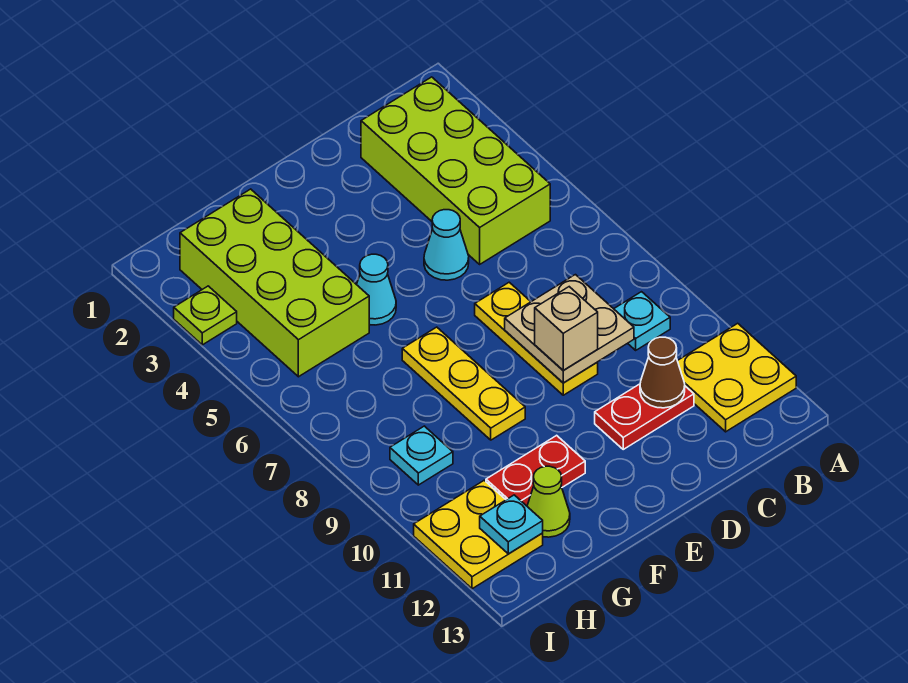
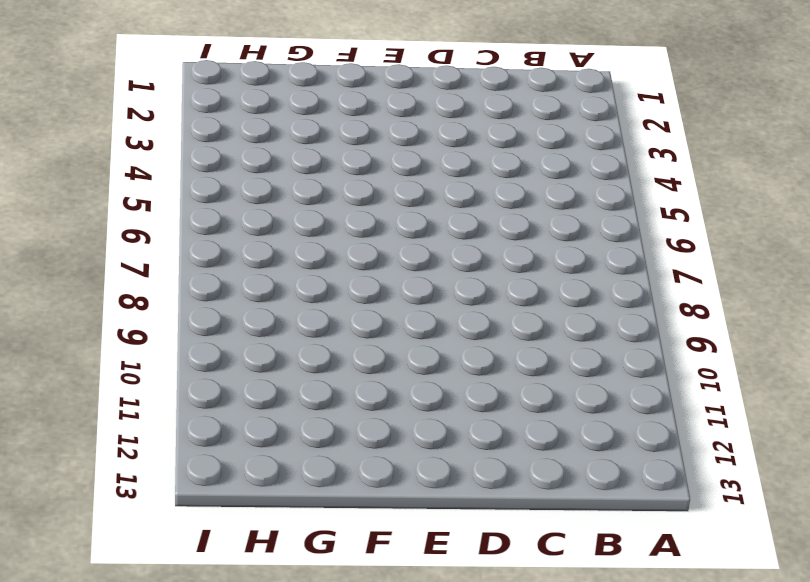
none -> yellow 2x2 plate [678,323,796,432]
none -> lime 2x4 brick [361,77,550,264]
none -> cyan 1x1 plate [614,292,670,350]

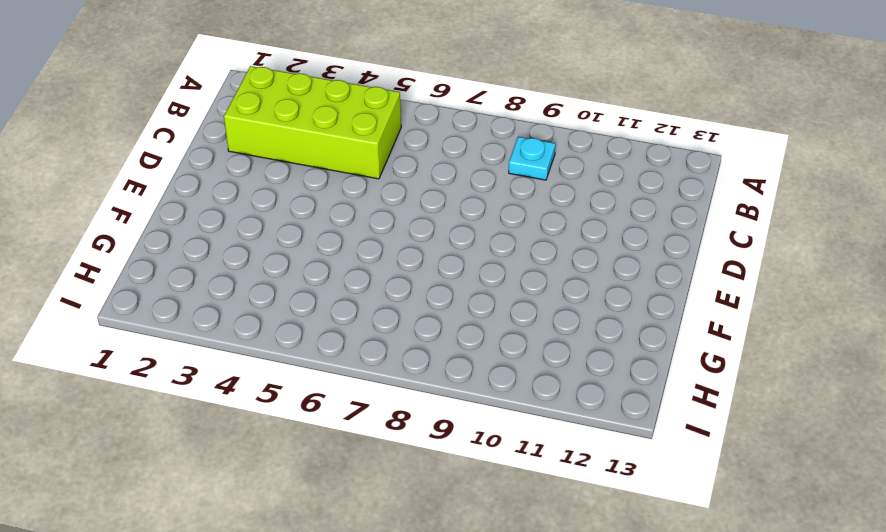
none -> yellow 2x2 plate [678,323,796,432]
none -> red 1x2 plate [595,384,694,449]
none -> cyan 1x1 cone [424,210,469,280]

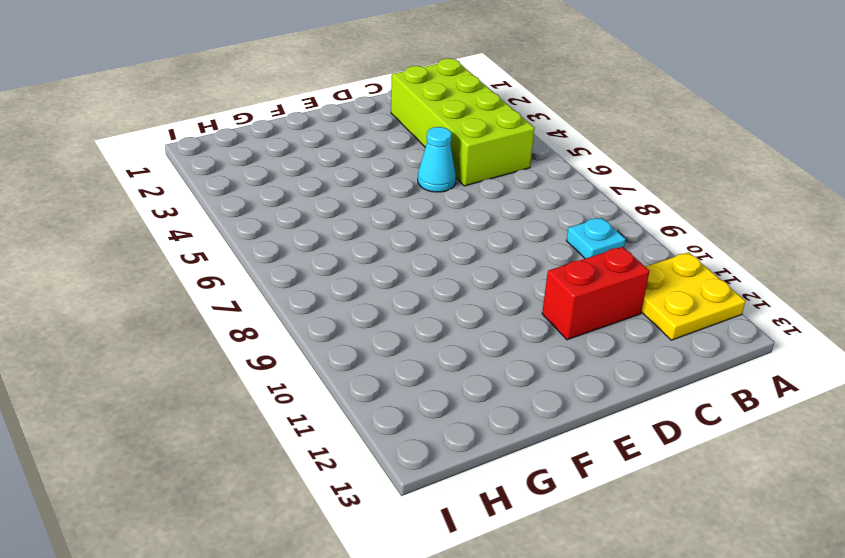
red 1x2 brick [542,247,649,340] -> red 1x2 plate [595,384,694,449]
none -> yellow 1x3 plate [475,282,598,395]
none -> cyan 1x1 cone [357,254,396,325]
none -> yellow 1x3 plate [402,327,525,440]

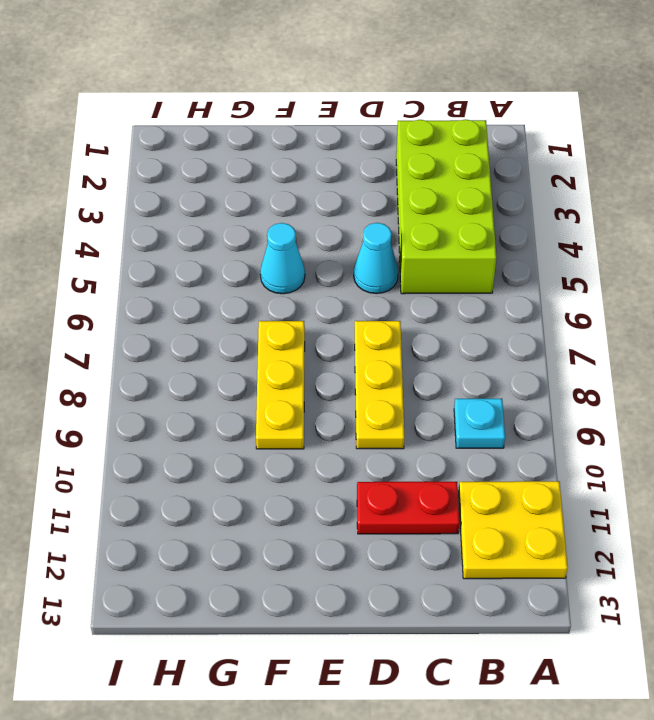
none -> red 1x2 plate [486,435,585,506]
none -> lime 2x4 brick [180,189,369,377]
none -> lime 1x1 cone [527,466,570,537]

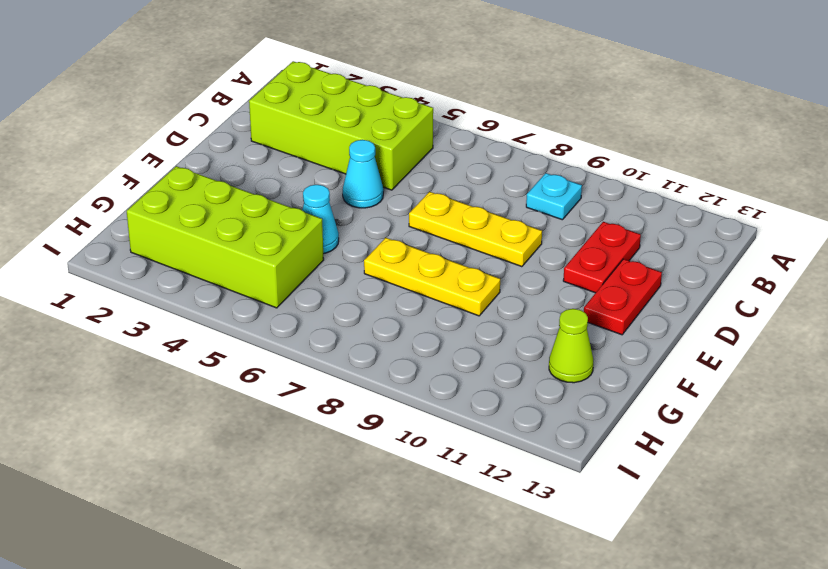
red 1x2 plate [584,259,662,335] -> red 1x2 plate moved to [486,435,585,506]
none -> yellow 2x2 plate [678,323,796,432]
none -> cyan 1x1 plate [390,426,453,485]
none -> yellow 2x2 plate [414,480,543,589]

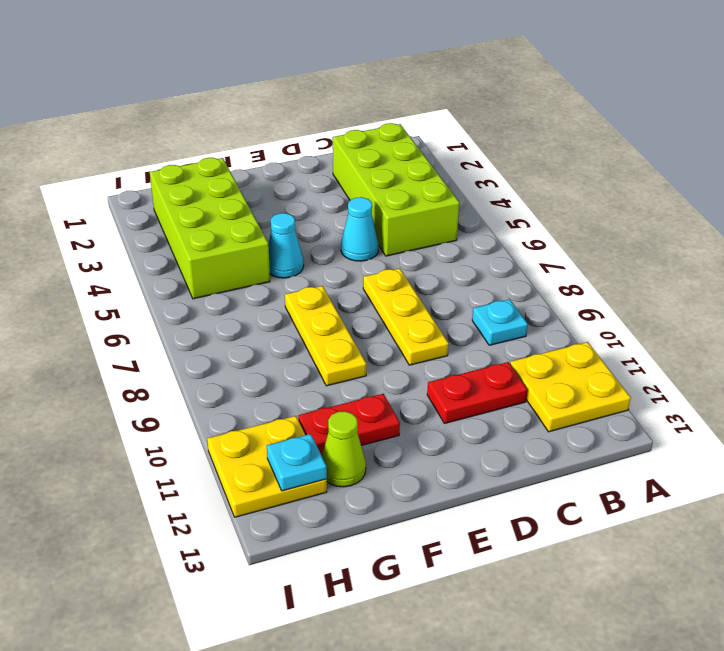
none -> cyan 1x1 plate [390,426,453,485]
none -> lime 1x1 plate [174,286,237,345]
none -> tan 2x2 plate [505,275,634,383]

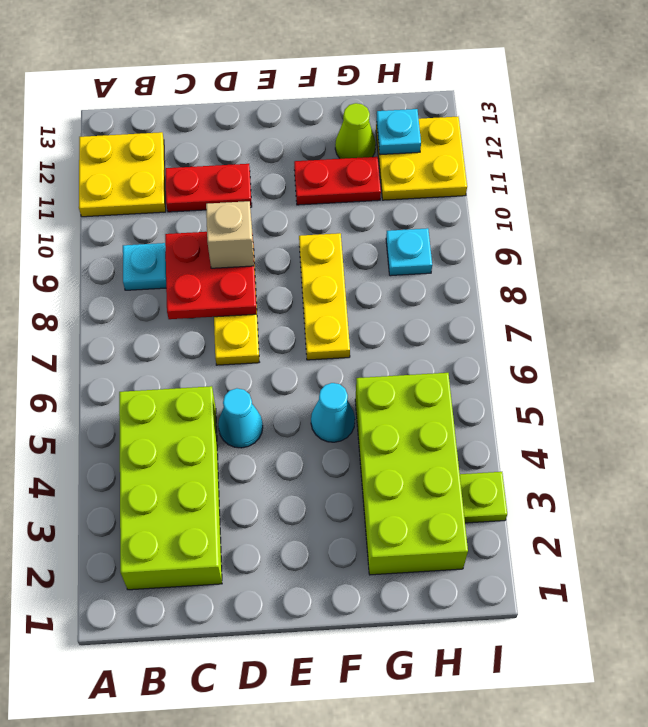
red 2x2 plate [165,232,257,319] -> tan 2x2 plate [505,275,634,383]
none -> brown 1x1 cone [640,337,685,408]

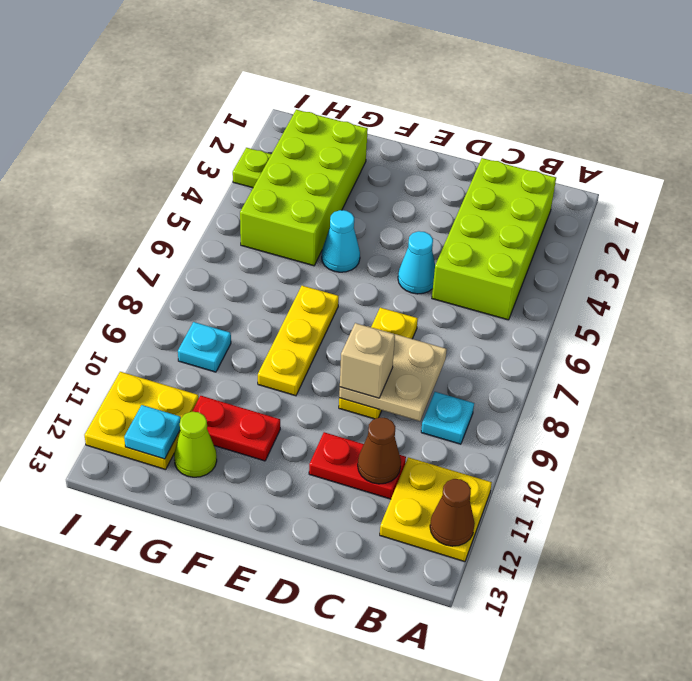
brown 1x1 cone [430,479,475,546] -> none

